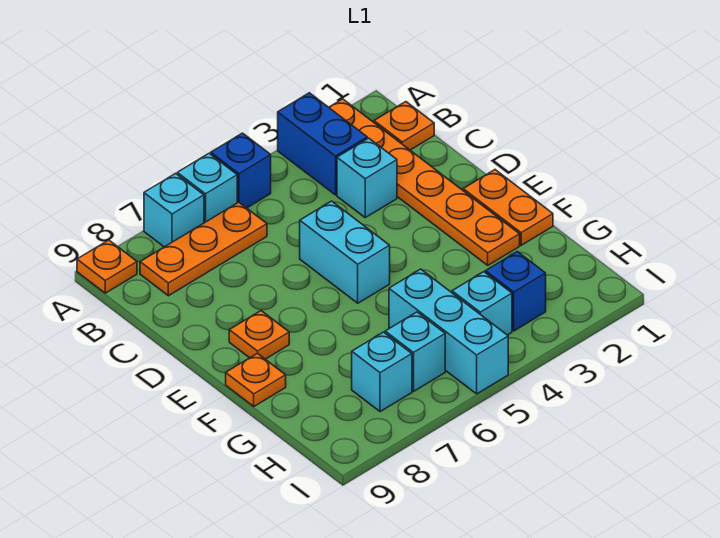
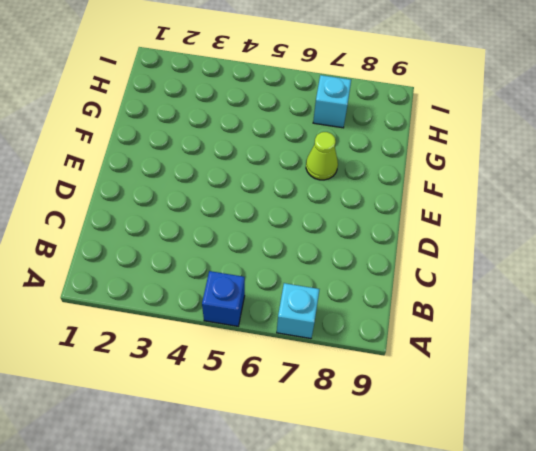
lime 1x1 cone [306,132,338,180] -> none
none -> orange 1x6 plate [329,99,520,265]
none -> blue 1x2 brick [278,93,367,195]
none -> cyan 1x1 brick [177,153,237,223]

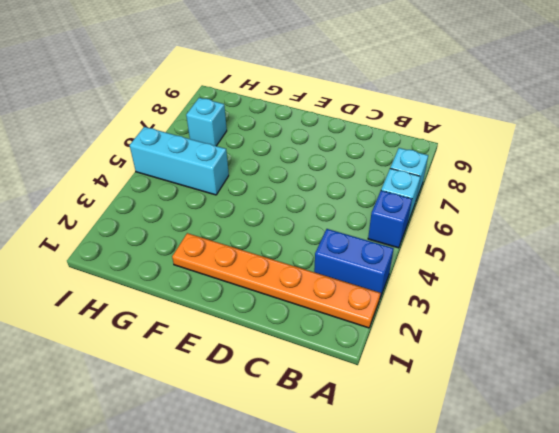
none -> orange 1x1 plate [77,240,137,293]
none -> orange 1x1 plate [374,102,434,150]
none -> orange 1x3 plate [140,202,267,296]

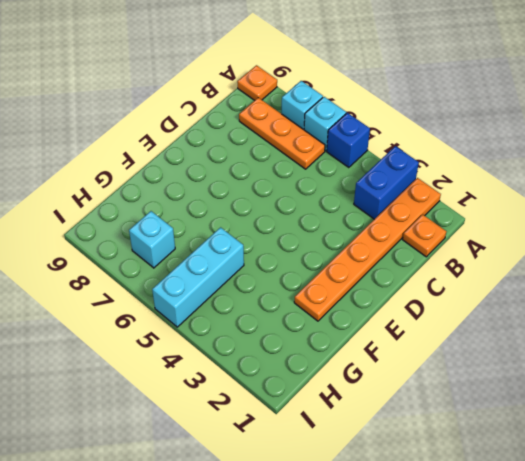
none -> cyan 1x1 brick [337,138,397,217]
none -> cyan 1x2 brick [300,201,390,303]
none -> orange 1x2 plate [463,170,553,245]

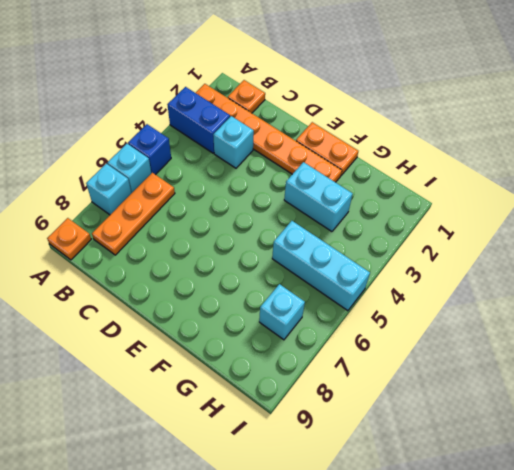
cyan 1x2 brick [284,162,353,232] -> cyan 1x2 brick moved to [300,201,390,303]
none -> orange 1x1 plate [229,311,289,359]
none -> orange 1x1 plate [226,353,286,406]
none -> blue 1x1 brick [485,252,546,331]

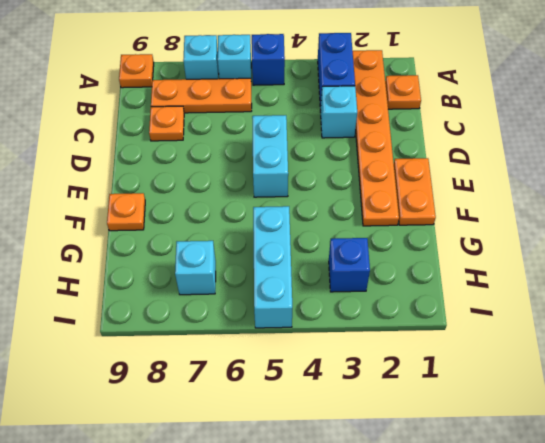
orange 1x1 plate [149,106,184,141] -> orange 1x1 plate moved to [229,311,289,359]
none -> cyan 1x1 brick [452,272,512,335]
none -> cyan 1x1 brick [385,312,445,391]

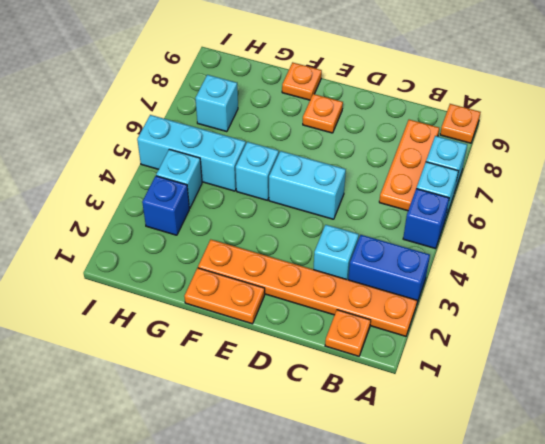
cyan 1x1 brick [236,142,279,200] -> cyan 1x1 brick moved to [385,312,445,391]

